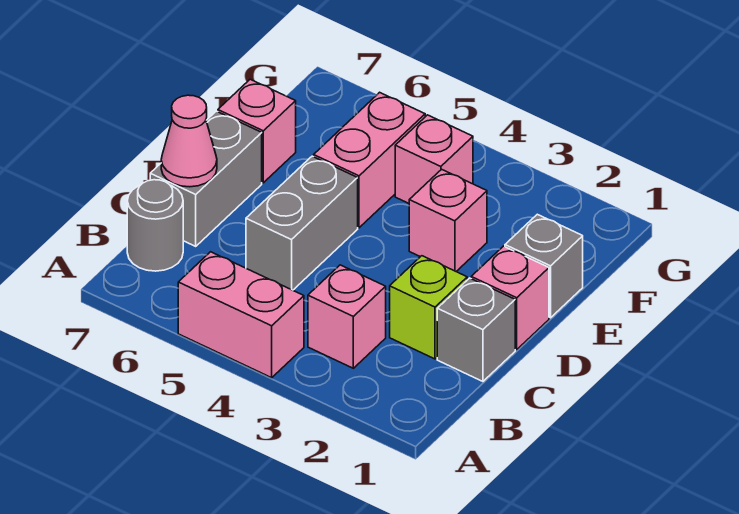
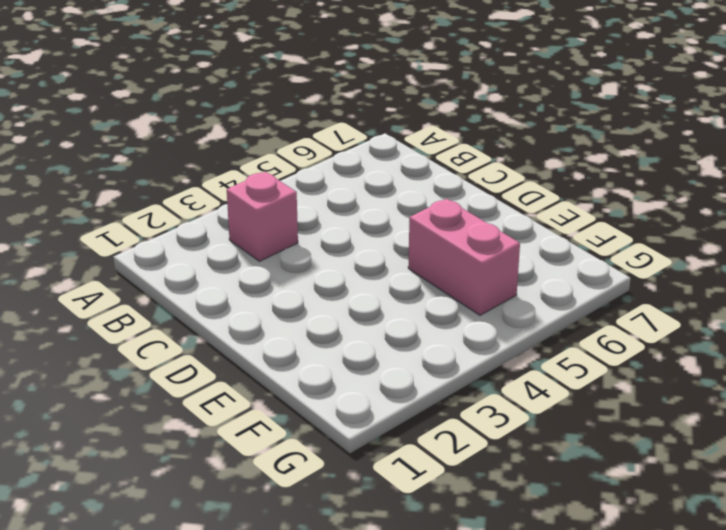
none -> pink 1x2 brick [178,252,304,378]
none -> grey 1x1 round brick [127,180,183,271]
none -> grey 1x1 brick [437,278,515,381]

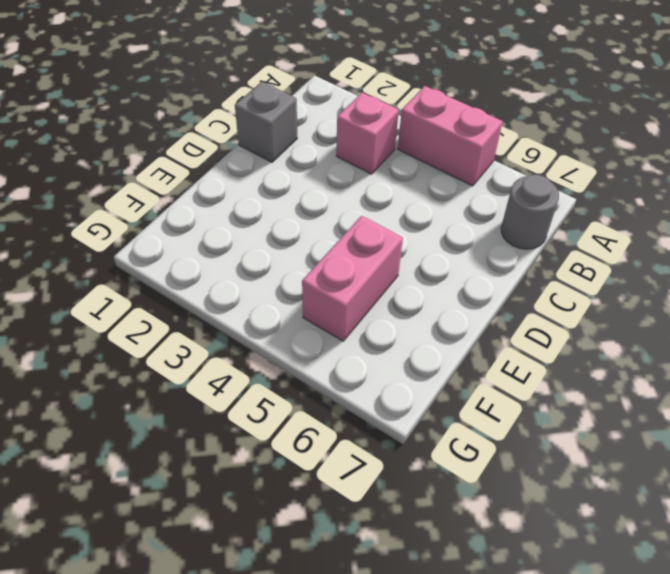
none -> lime 1x1 brick [390,256,467,359]
none -> grey 1x2 brick [246,156,358,290]
none -> grey 1x2 brick [150,111,262,246]

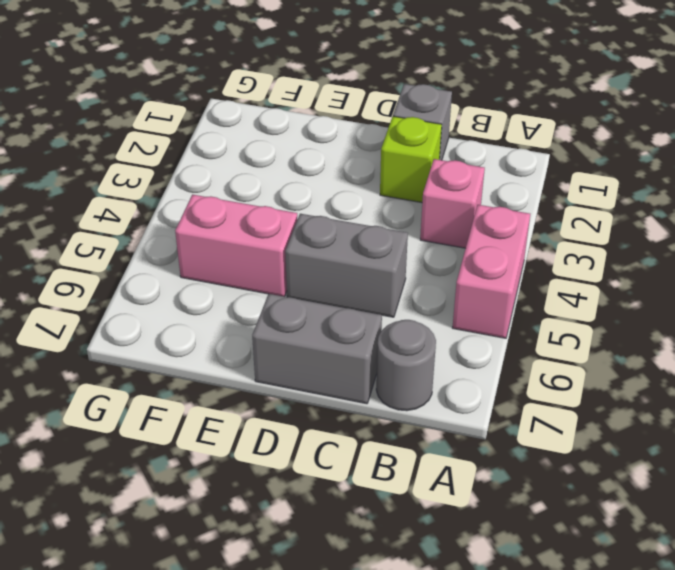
none -> pink 1x1 brick [471,246,549,350]
none -> grey 1x1 brick [505,214,583,318]
none -> pink 1x1 brick [409,169,487,271]

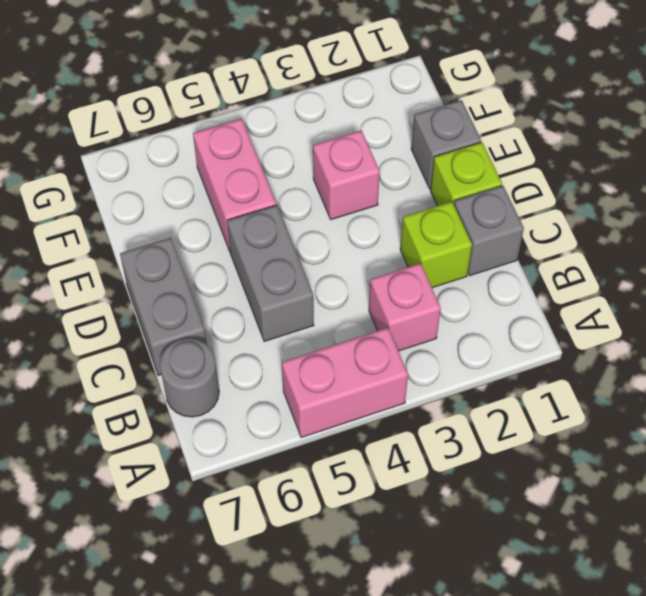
lime 1x1 brick [431,142,502,206] -> pink 1x1 brick [471,246,549,350]
none -> pink 1x1 brick [218,79,296,183]
none -> pink 1x1 brick [395,115,473,203]
none -> pink 1x1 cone [161,95,217,187]

